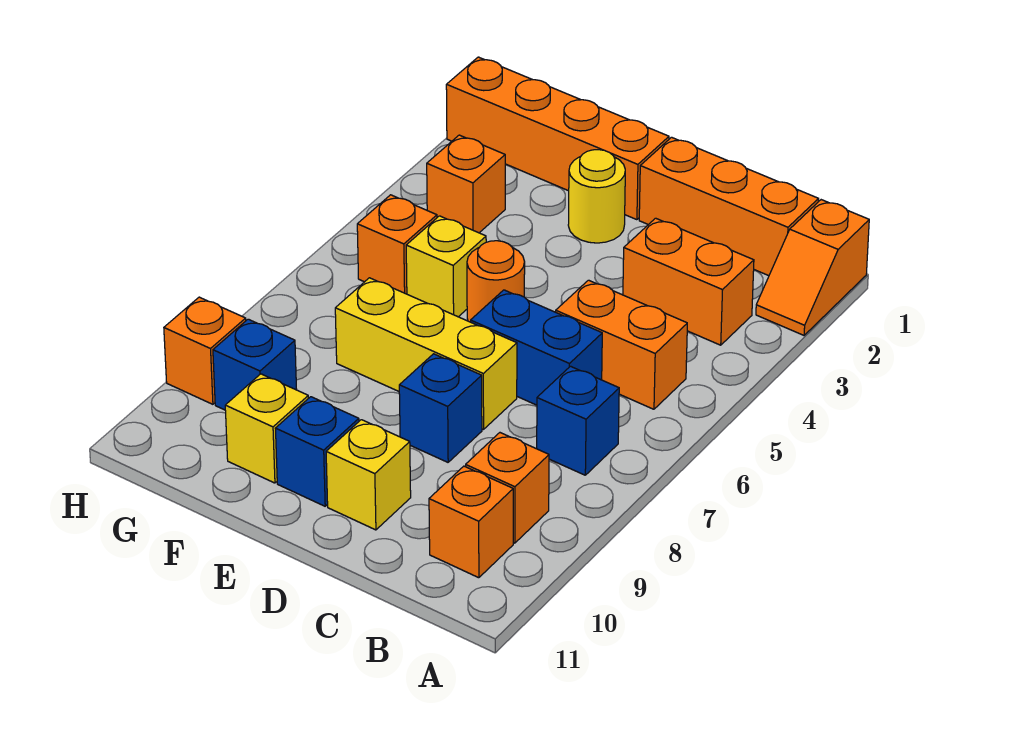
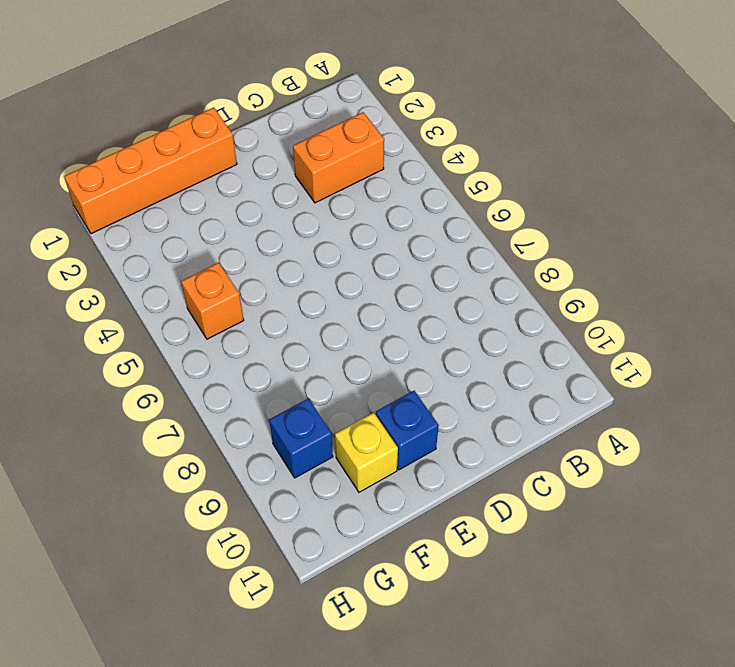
none -> orange 1x2 slope [756,200,869,335]
none -> orange 1x3 brick [639,137,819,276]
none -> orange 1x2 brick [556,280,687,409]

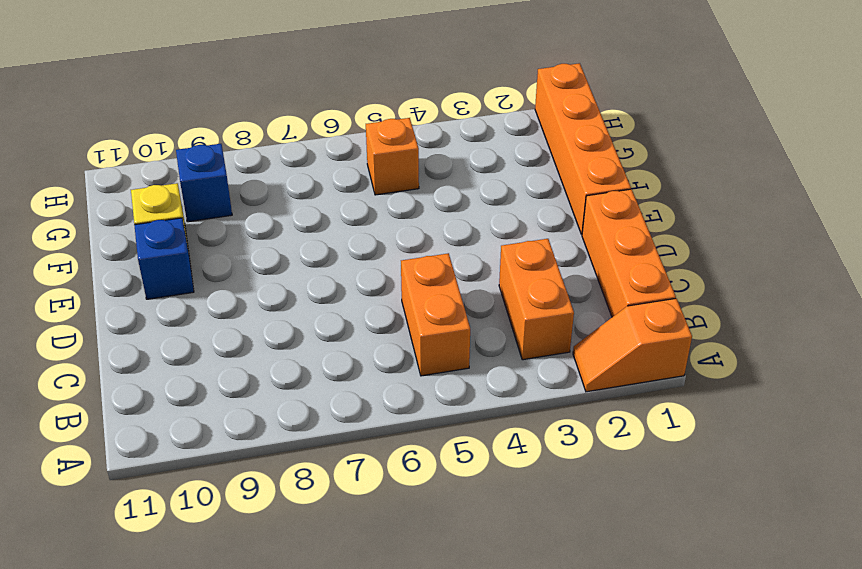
none -> blue 1x1 brick [537,366,619,475]
none -> orange 1x1 brick [466,433,549,543]
none -> orange 1x1 brick [429,466,513,578]

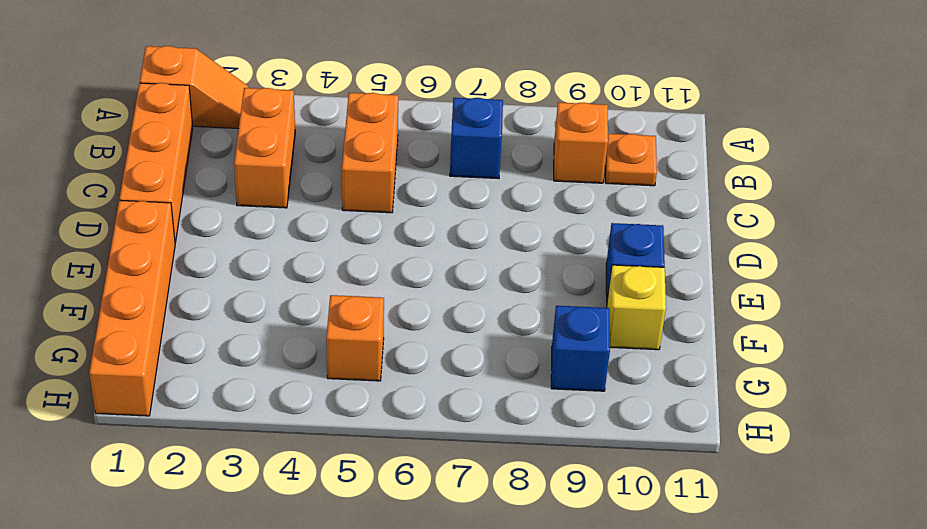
orange 1x1 plate [605,134,657,186] -> orange 1x1 brick [429,466,513,578]
none -> blue 1x2 brick [471,290,602,405]
none -> yellow 1x3 brick [335,278,517,429]
none -> blue 1x1 brick [399,354,482,462]

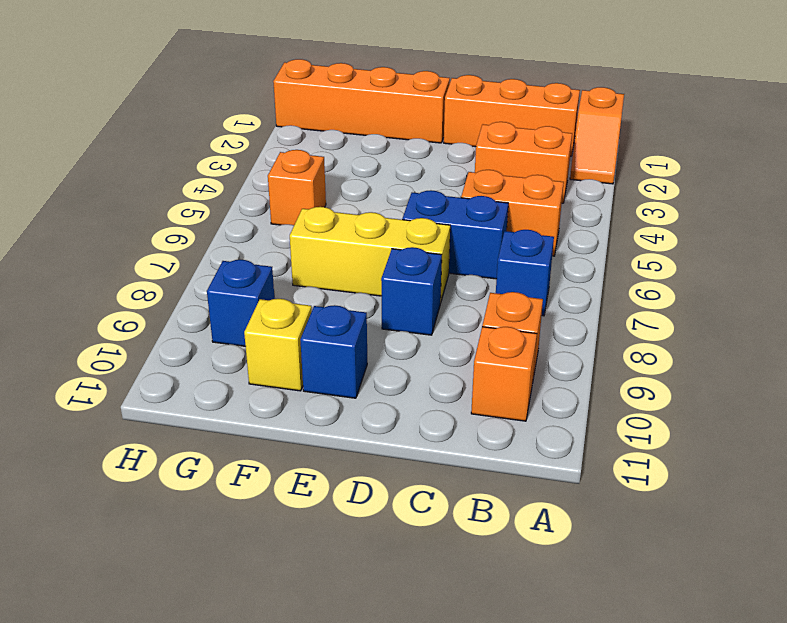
none -> yellow 1x1 brick [326,420,411,530]
none -> yellow 1x1 round brick [568,150,625,243]
none -> orange 1x1 round brick [467,241,525,322]

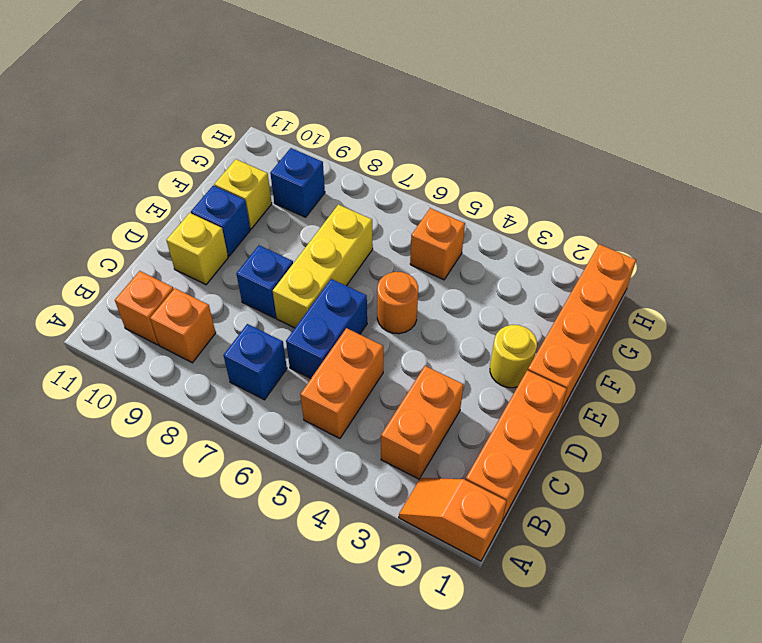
none -> yellow 1x1 brick [406,216,486,317]
none -> orange 1x1 brick [427,135,505,233]
none -> orange 1x1 brick [164,297,246,404]

